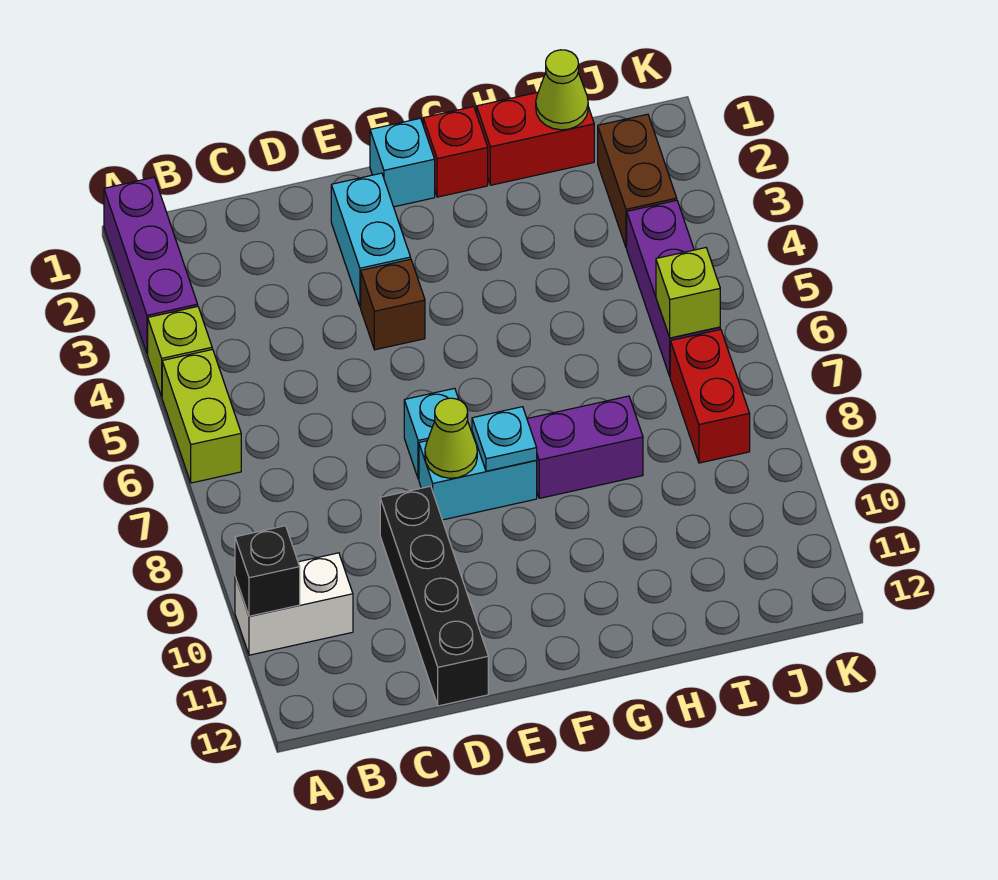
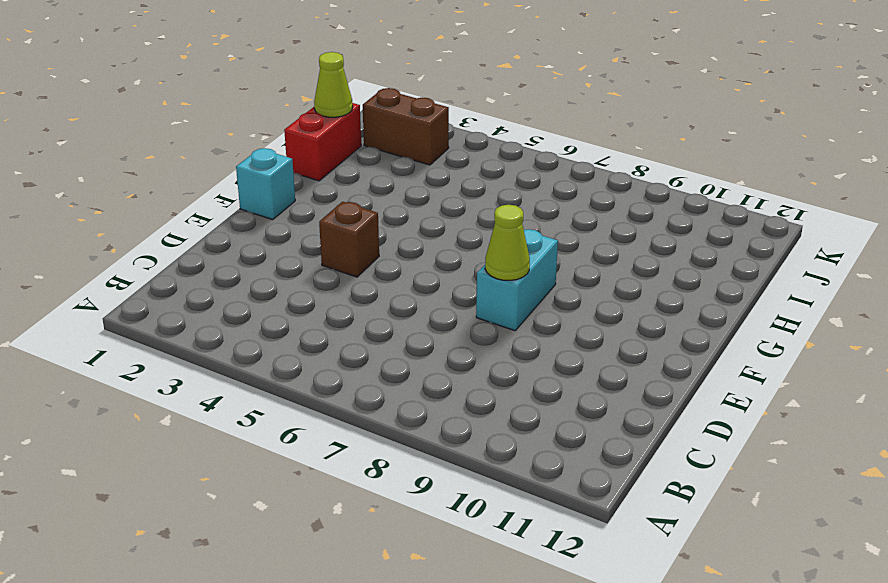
none -> purple 1x3 brick [104,177,198,354]
none -> lime 1x1 brick [148,306,212,397]
none -> lime 1x2 brick [162,349,241,483]

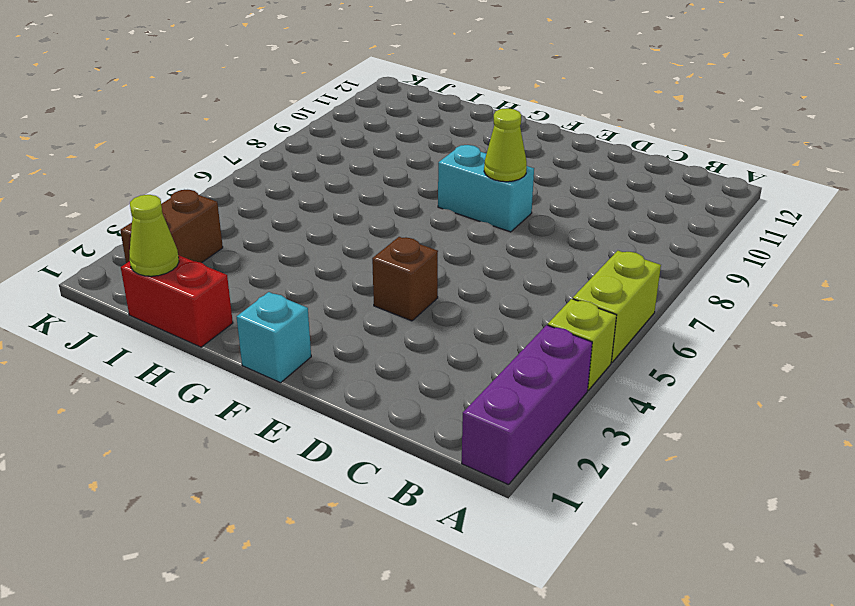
none -> white 1x2 brick [235,553,353,655]
none -> black 1x4 brick [380,486,488,706]
none -> cyan 1x2 brick [331,173,411,307]

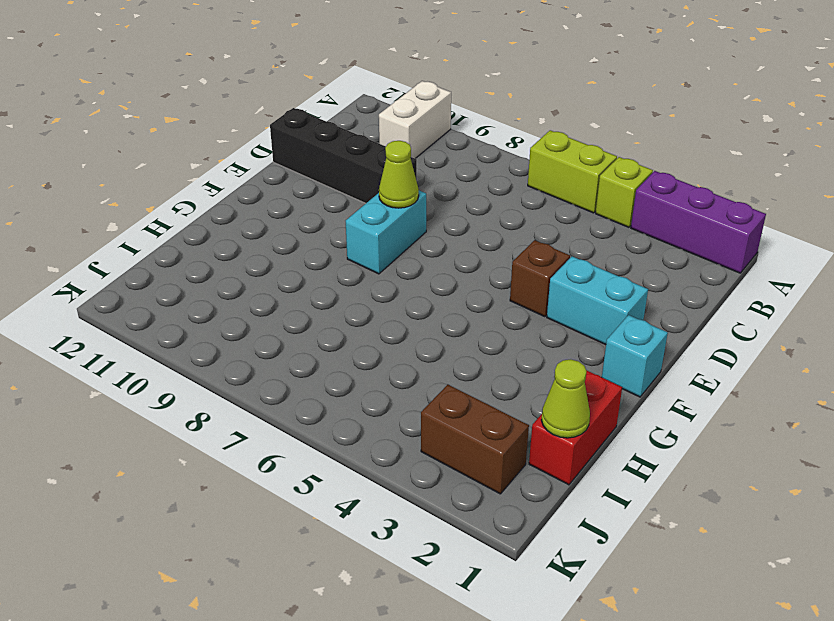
none -> cyan 1x1 brick [404,388,459,479]
none -> red 1x1 brick [423,107,488,197]
none -> purple 1x2 brick [527,396,643,498]

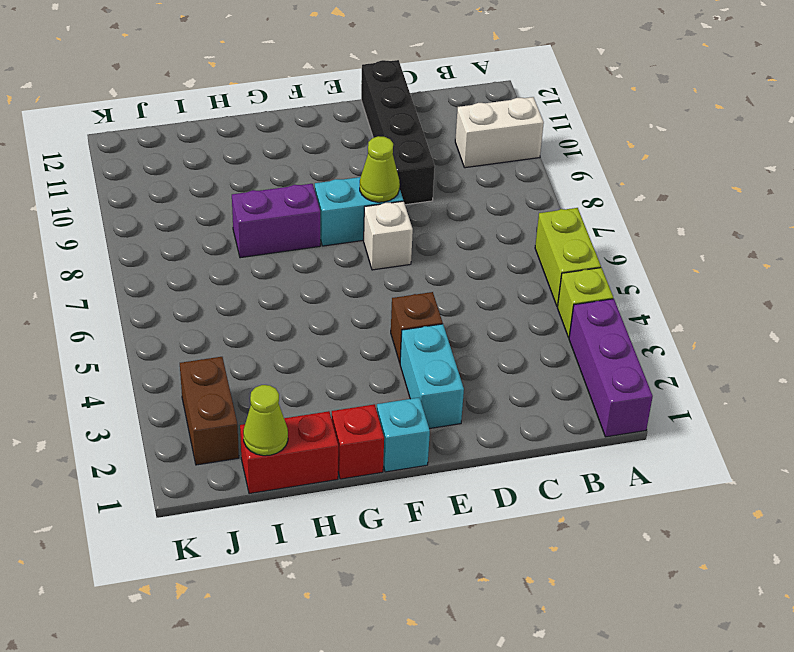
white 1x1 brick [364,201,413,270] -> cyan 1x1 brick [404,388,459,479]
none -> purple 1x3 brick [627,200,720,376]
none -> red 1x2 brick [670,329,750,463]
none -> black 1x1 brick [235,526,300,616]

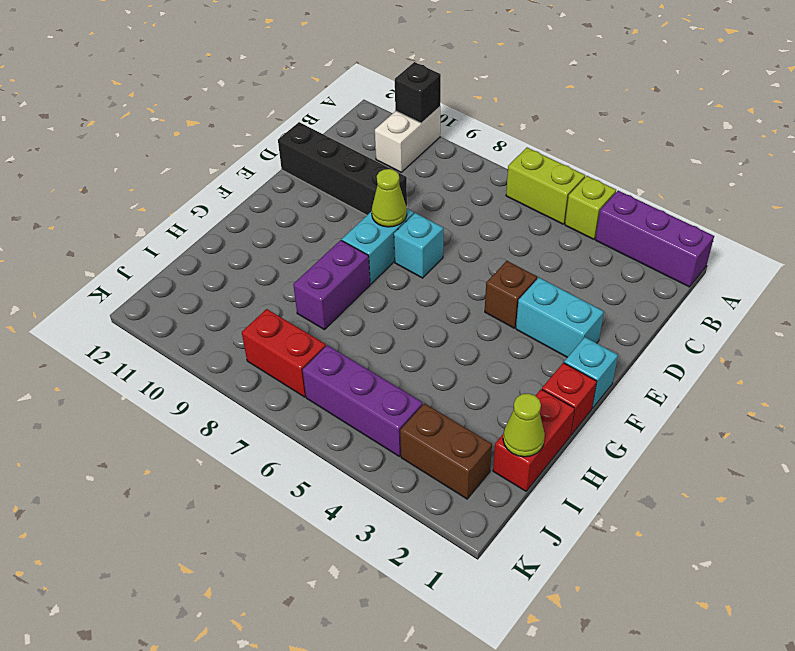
none -> cyan 1x1 plate [472,407,537,471]
none -> lime 1x1 brick [656,248,720,338]

